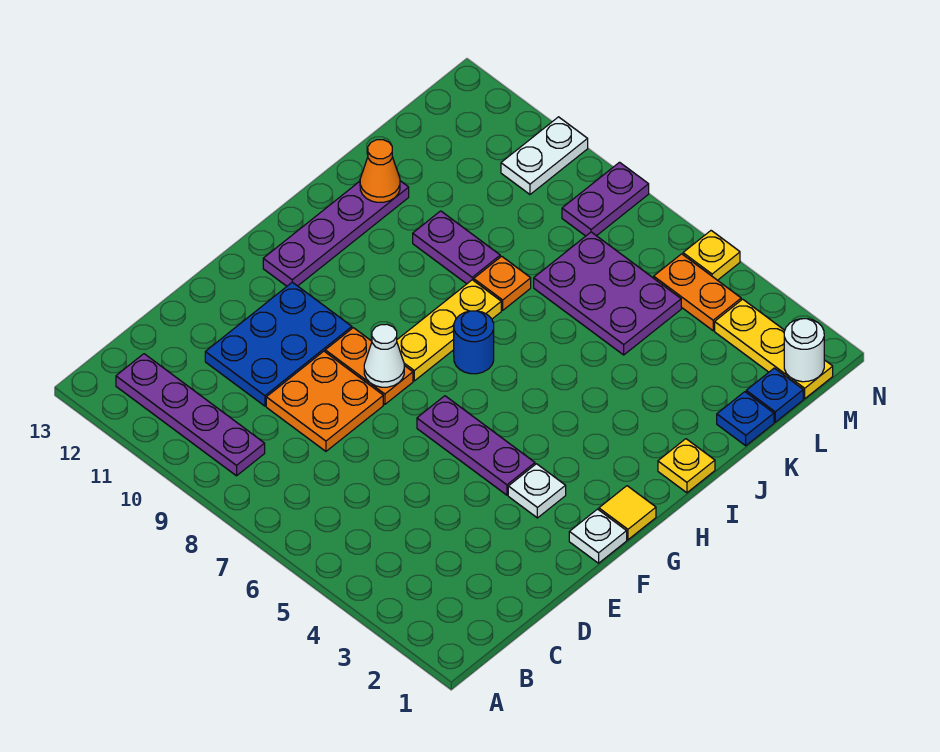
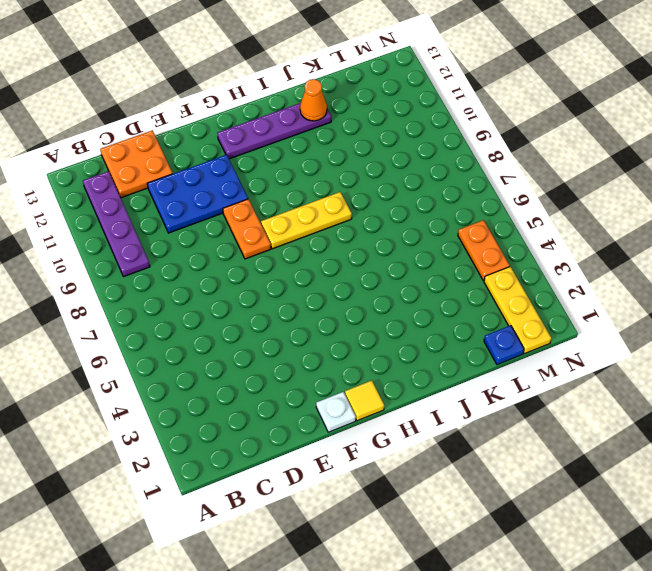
orange 2x2 plate [100,130,173,198] -> orange 2x2 plate moved to [266,351,383,451]
none -> white 1x1 plate [508,464,566,518]
none -> purple 1x3 plate [417,396,535,495]
none -> blue 1x1 round brick [454,311,494,374]

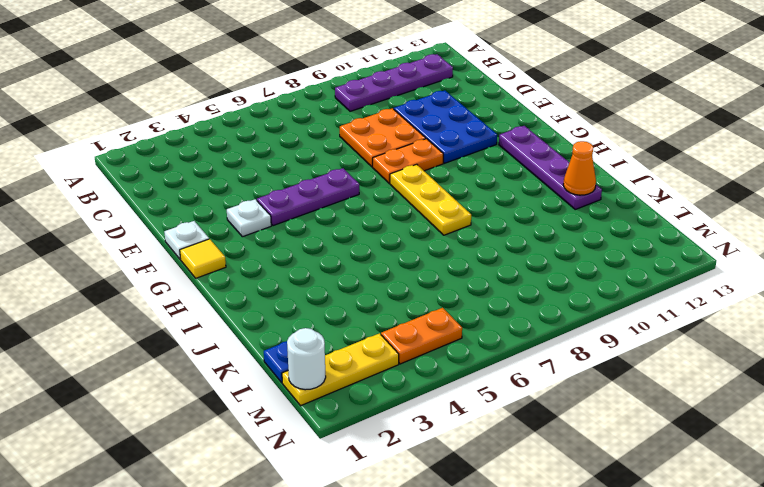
none -> blue 1x1 round brick [454,311,494,374]
none -> yellow 1x1 plate [658,439,715,493]
none -> orange 1x1 plate [474,256,531,310]

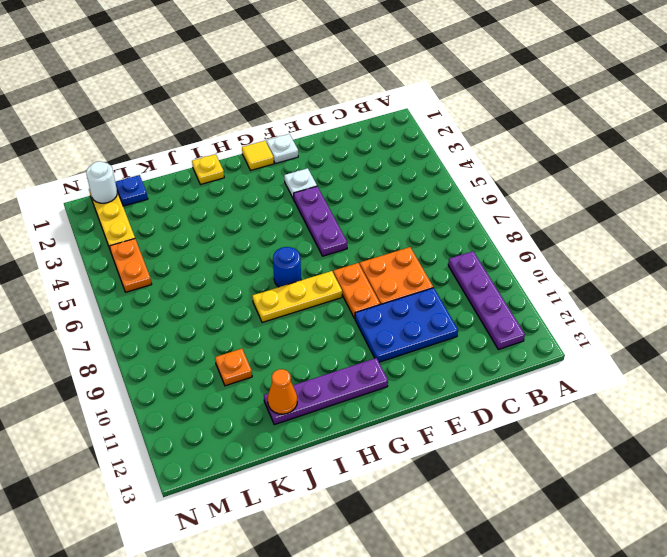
orange 1x1 plate [215,349,252,386] -> orange 1x1 plate moved to [474,256,531,310]
none -> purple 1x2 plate [413,211,500,284]
none -> blue 1x1 plate [717,392,774,446]
none -> purple 2x3 plate [534,232,681,355]

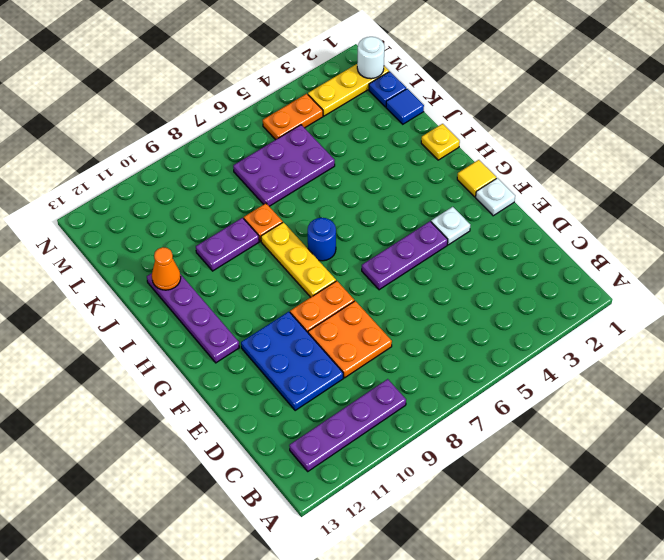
blue 1x1 tile [386,89,424,124] -> blue 1x1 plate [717,392,774,446]
none -> purple 1x2 plate [562,162,649,236]
none -> white 1x2 plate [501,117,588,194]
none -> yellow 1x1 plate [683,231,740,280]

